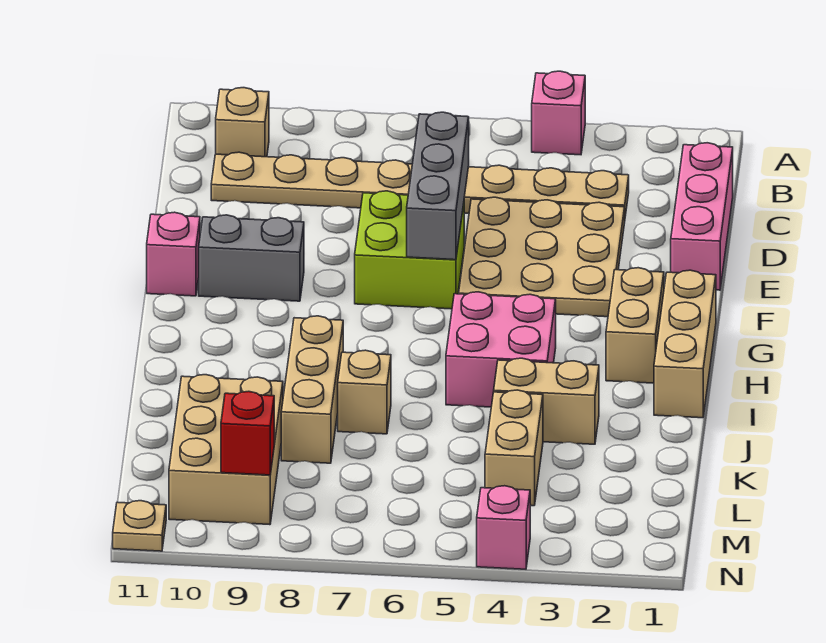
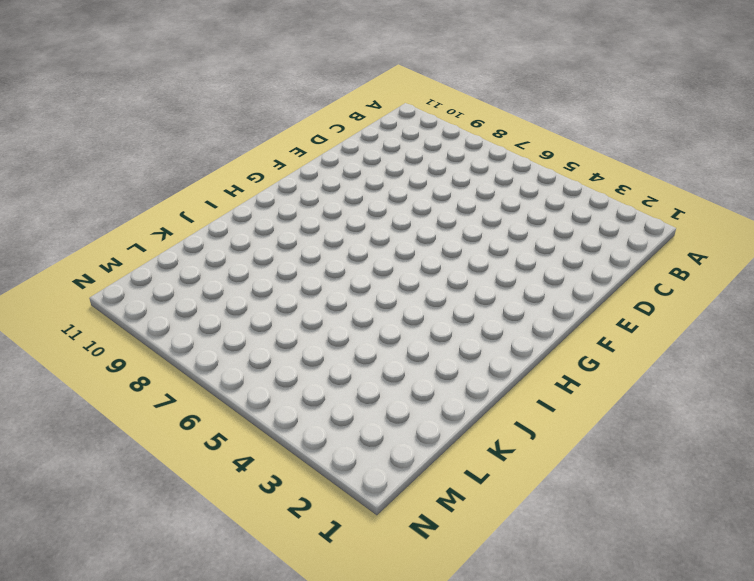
none -> pink 1x1 brick [532,71,585,155]
none -> tan 1x1 brick [216,88,269,157]
none -> pink 1x3 brick [671,143,733,290]

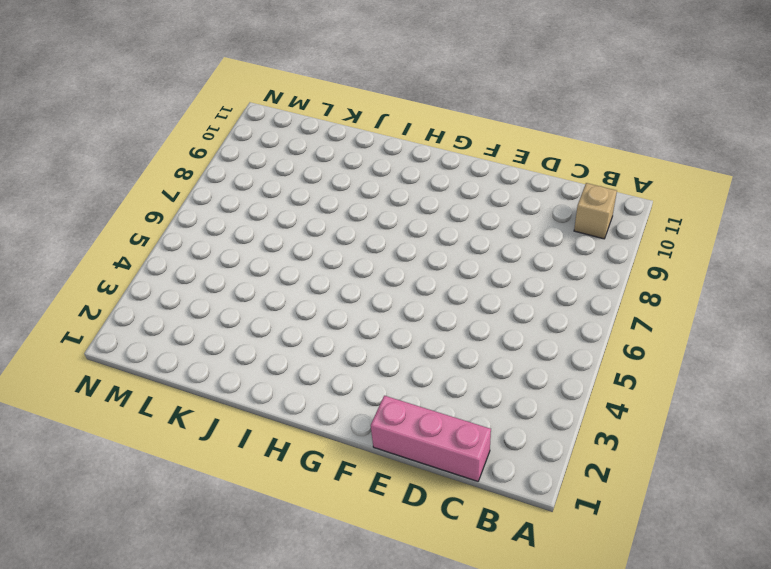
none -> pink 1x1 brick [532,71,585,155]
none -> tan 1x8 plate [211,152,629,216]
none -> tan 3x3 plate [459,197,625,317]

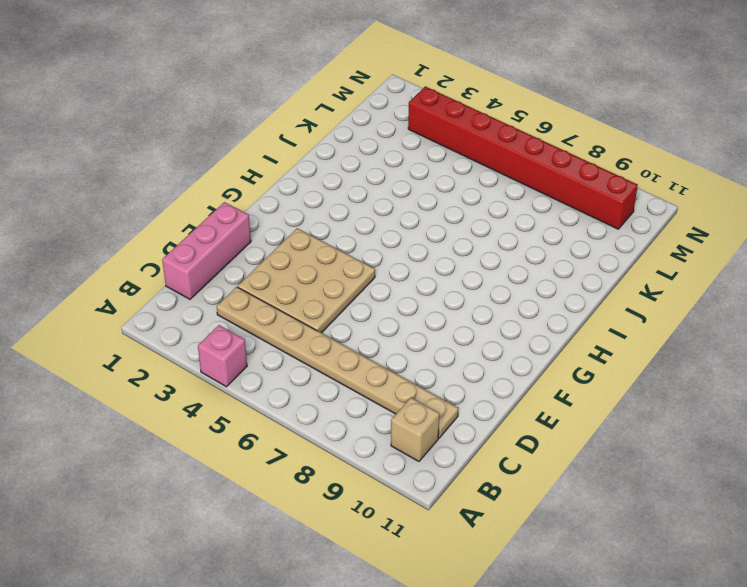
red 1x8 brick [408,86,638,229] -> tan 2x3 brick [169,375,283,525]
none -> lime 2x2 brick [355,191,464,309]
none -> grey 1x2 brick [199,215,304,301]
none -> pink 1x1 brick [147,212,200,296]

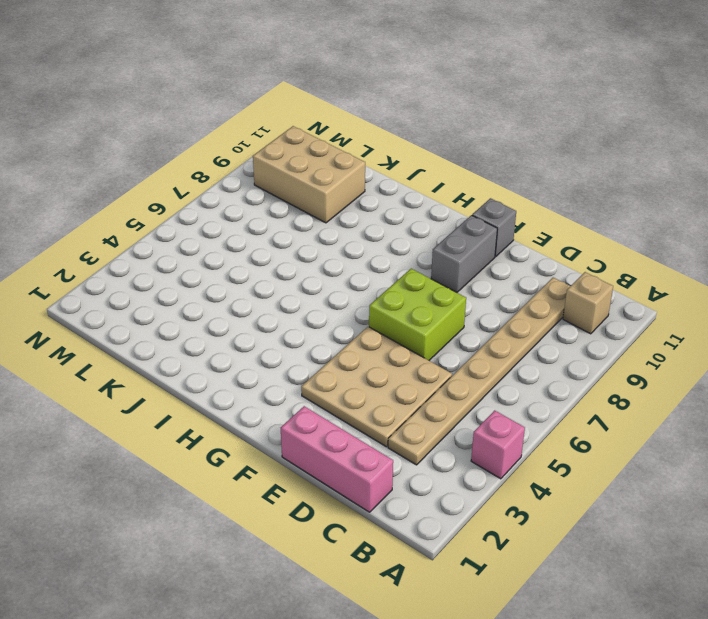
grey 1x1 brick [472,198,516,257] -> pink 1x1 brick [147,212,200,296]
none -> tan 1x3 brick [654,270,716,418]
none -> tan 1x2 brick [606,268,664,383]
none -> pink 2x2 brick [446,292,556,407]

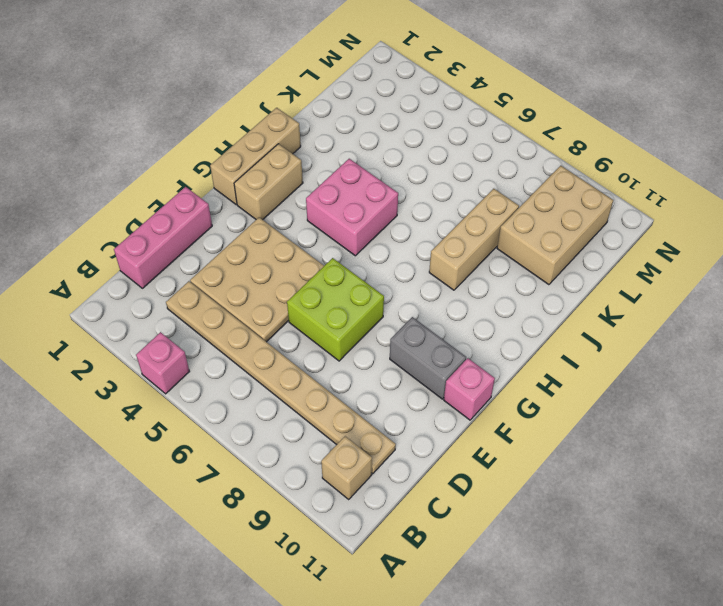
none -> tan 1x2 brick [494,358,599,444]
none -> tan 1x1 brick [338,350,391,434]
none -> tan 1x2 brick [485,390,543,506]

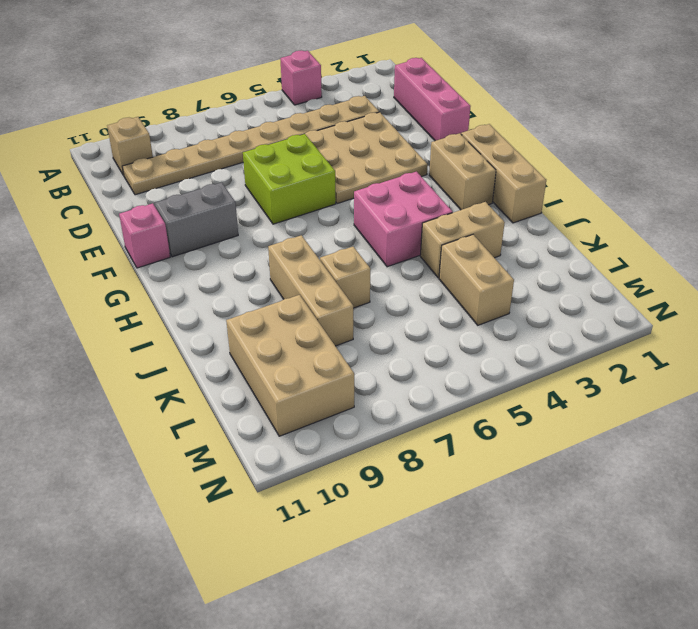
none -> pink 1x1 brick [477,486,530,569]
none -> tan 1x1 plate [113,501,166,551]
none -> grey 1x3 brick [407,112,469,260]

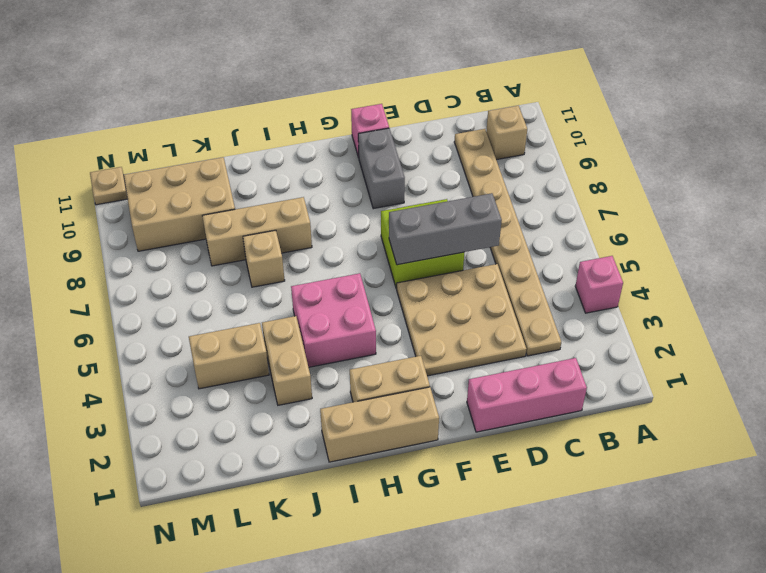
none -> pink 1x1 brick [477,486,530,569]
none -> red 1x1 brick [221,391,274,475]

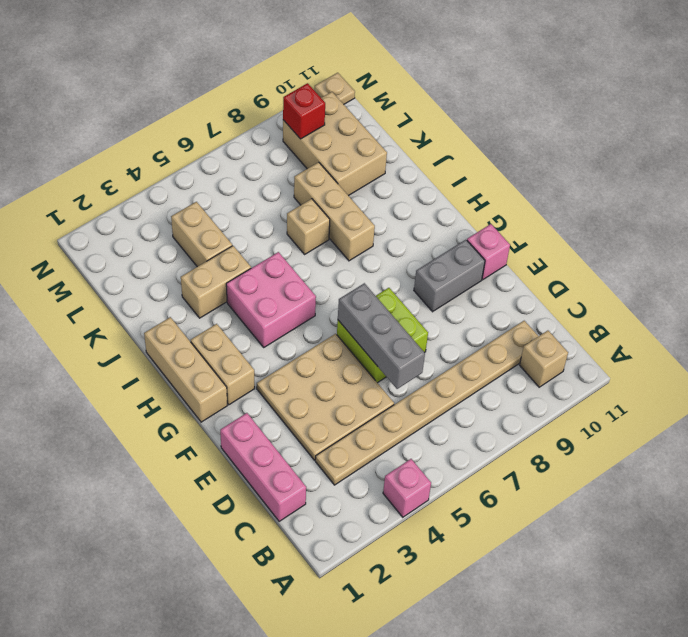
none -> pink 1x1 brick [477,486,530,569]

